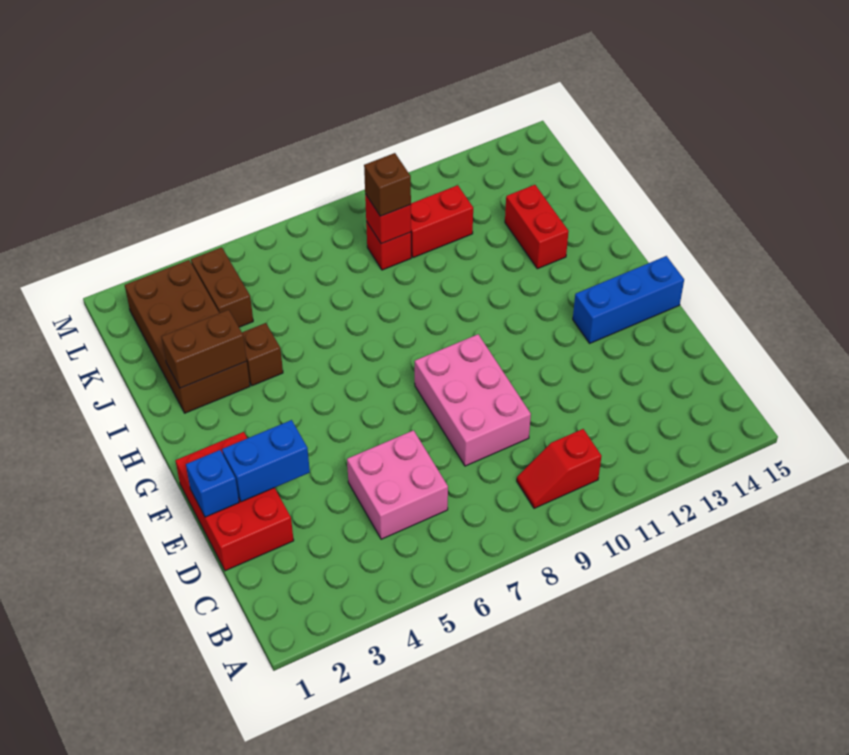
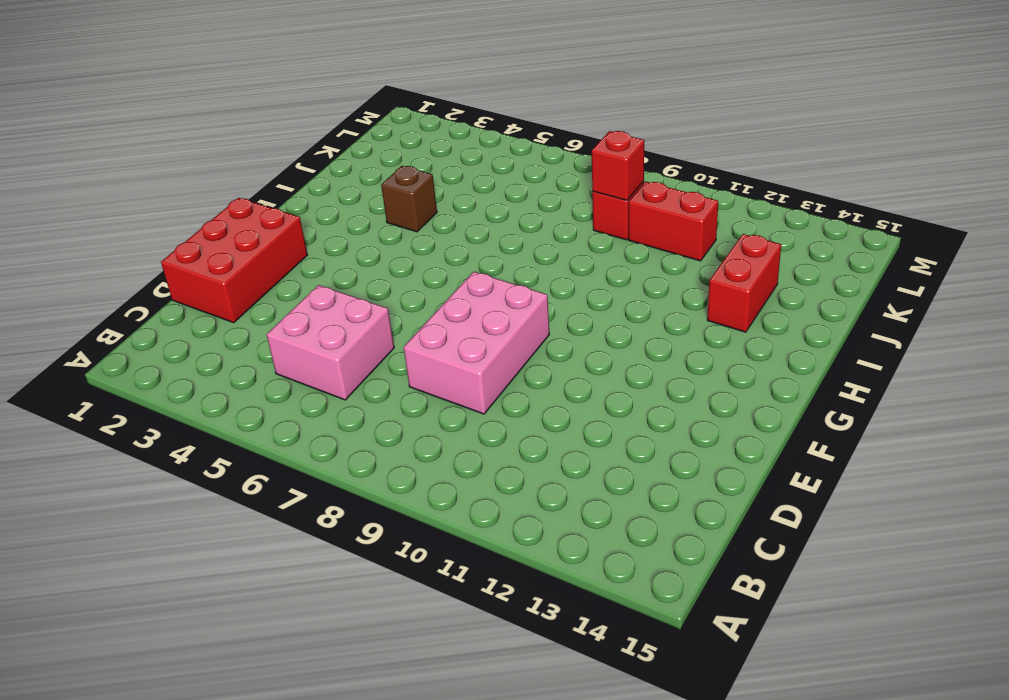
none -> red 1x2 slope [517,429,601,508]
none -> blue 1x3 brick [573,256,684,343]
none -> brown 2x4 brick [125,260,250,413]

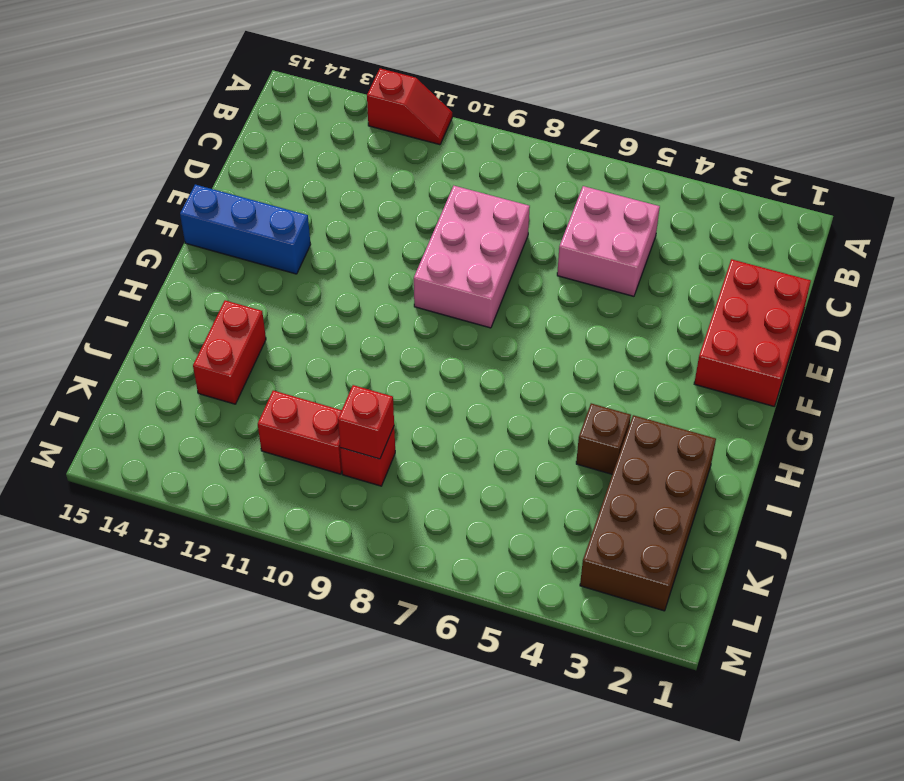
red 1x2 slope [367,68,452,145] -> red 1x2 slope moved to [517,429,601,508]
none -> brown 1x2 brick [191,247,253,327]
none -> blue 1x1 brick [186,450,239,517]
none -> blue 1x2 brick [222,420,310,502]

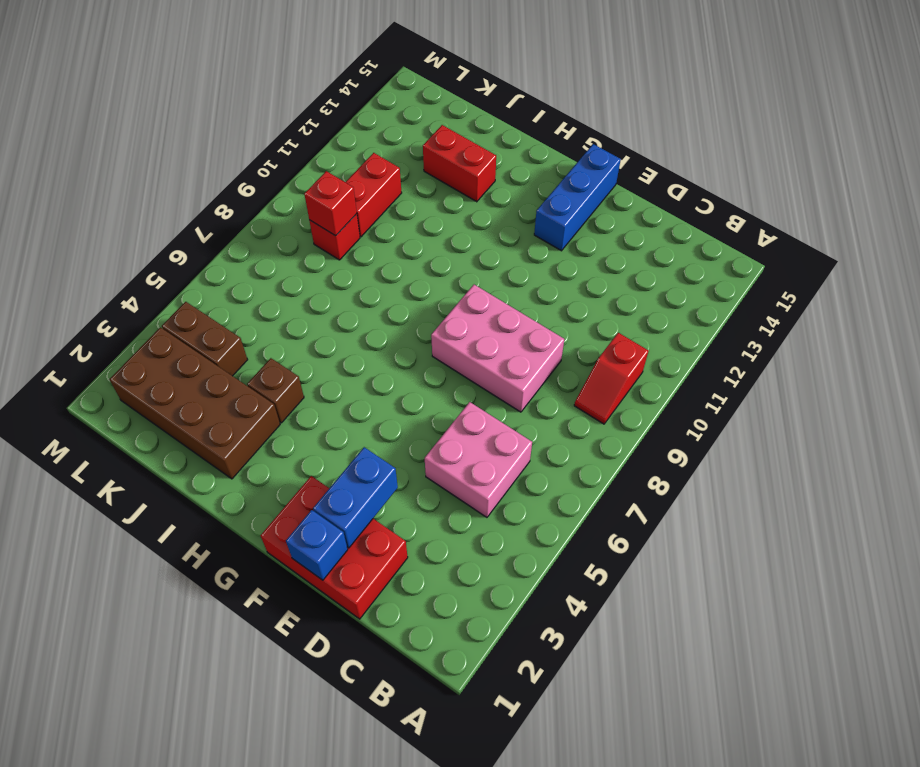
none -> brown 1x2 brick [161,310,247,388]
none -> brown 1x1 brick [364,153,411,216]

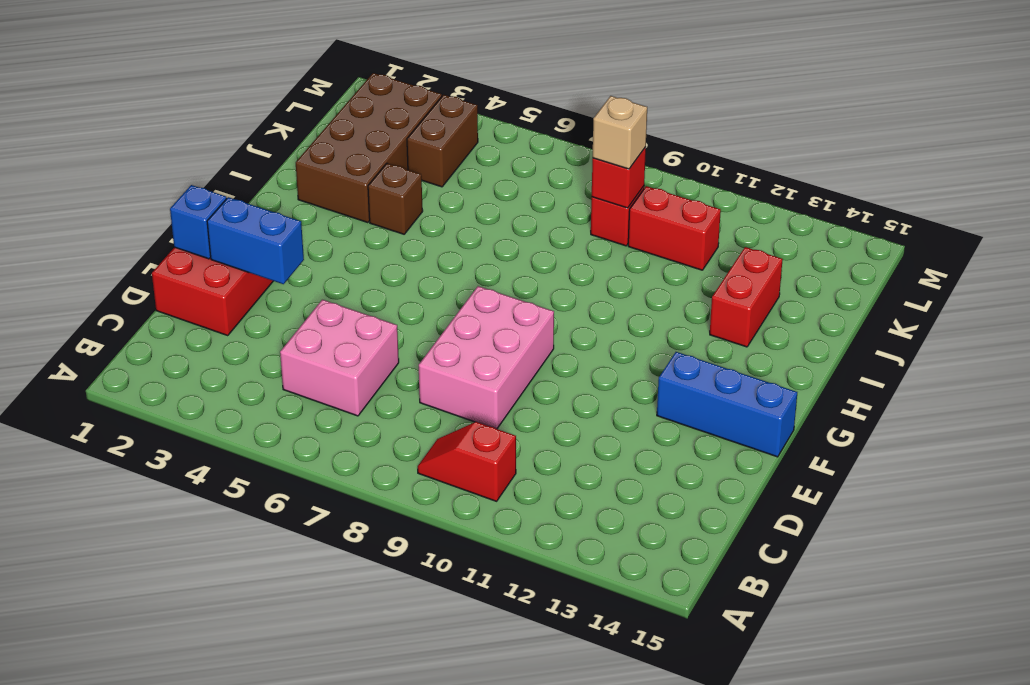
tan 1x1 brick [593,96,647,169] -> brown 1x1 brick [364,153,411,216]
none -> brown 1x2 brick [161,310,247,388]

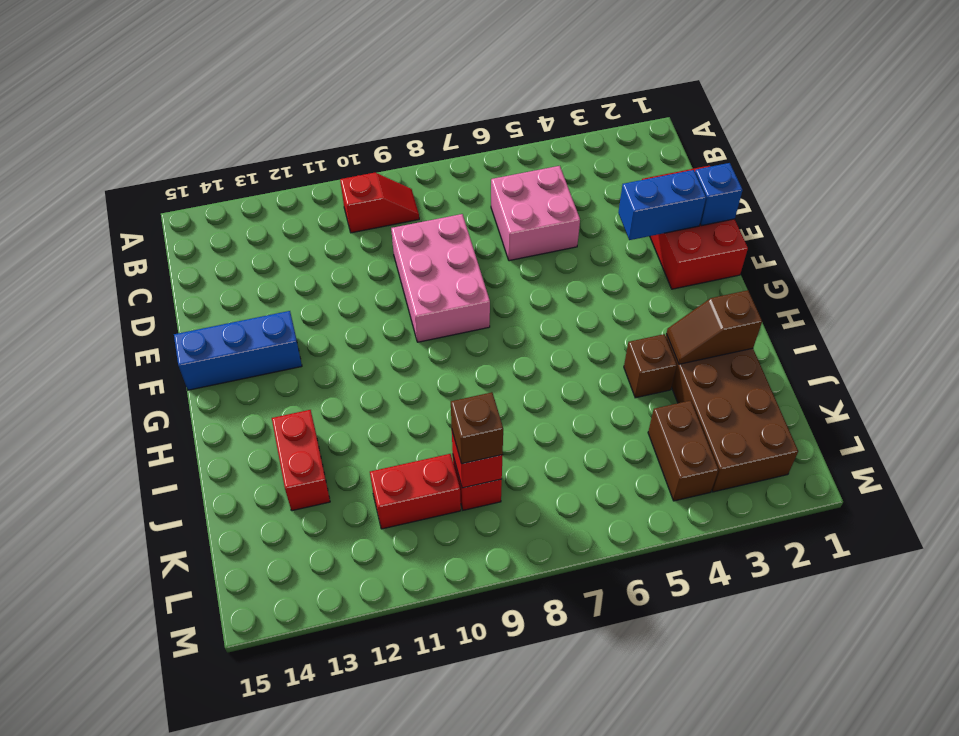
brown 1x2 slope [666,290,762,364] -> brown 1x2 brick [161,310,247,388]

